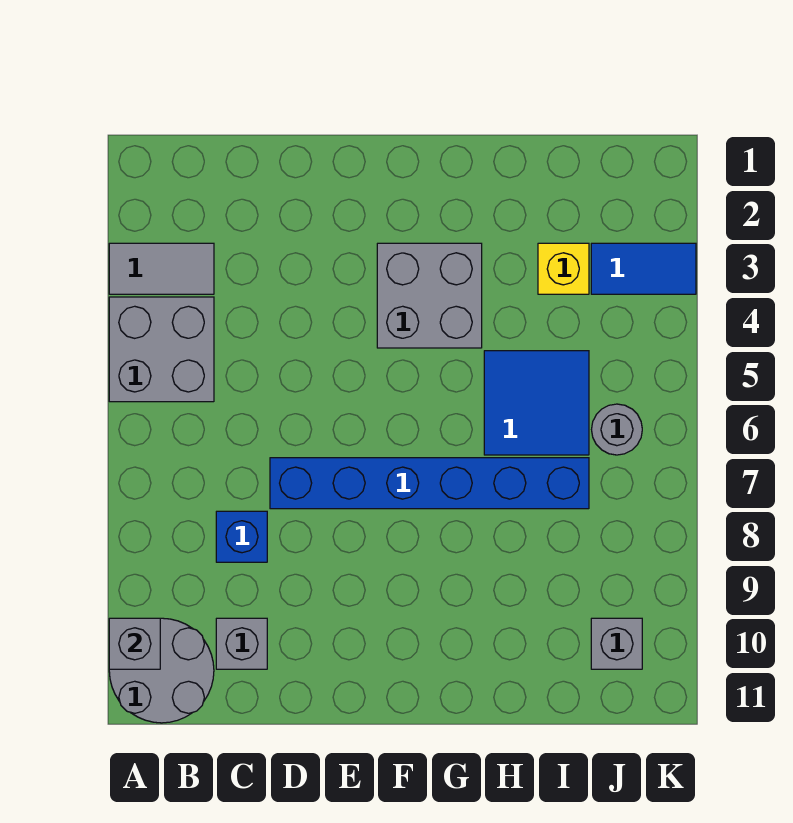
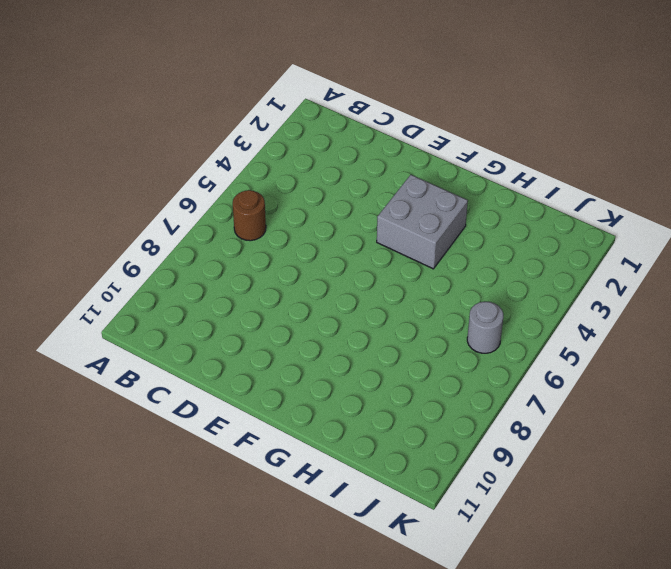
brown 1x1 round brick [233,190,266,241] -> none
none -> grey 1x2 tile [109,243,214,294]
none -> grey 2x2 brick [109,297,214,402]
none -> grey 2x2 round brick [109,618,214,723]

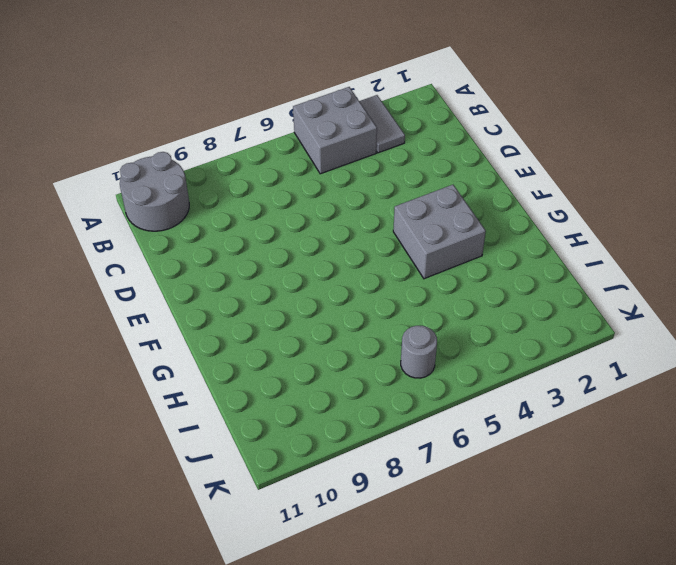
none -> blue 1x1 brick [216,511,267,562]
none -> grey 1x1 brick [216,618,267,669]
none -> blue 1x6 brick [270,458,589,509]

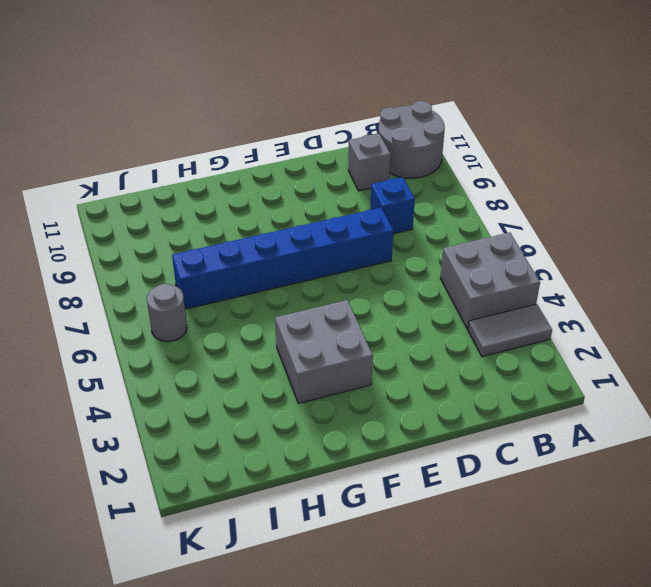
none -> blue 2x2 tile [484,351,589,455]
none -> yellow 1x1 brick [538,243,589,294]
none -> blue 1x2 tile [591,243,696,294]

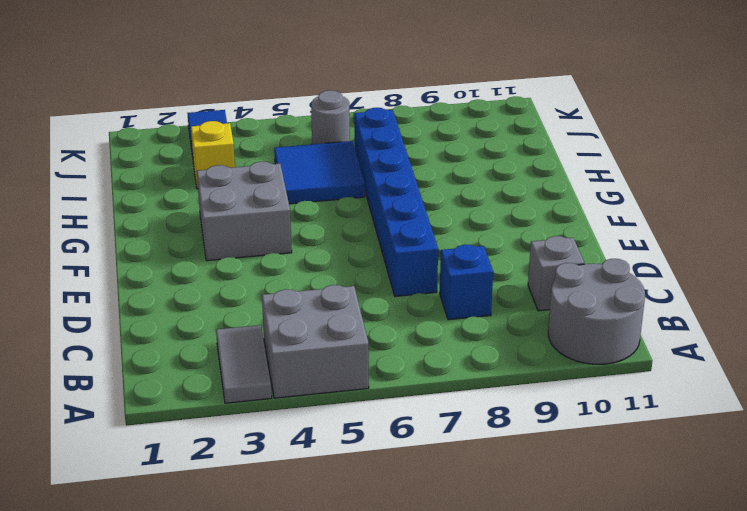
none -> grey 1x1 brick [591,618,642,669]
none -> grey 1x1 brick [109,618,160,669]

